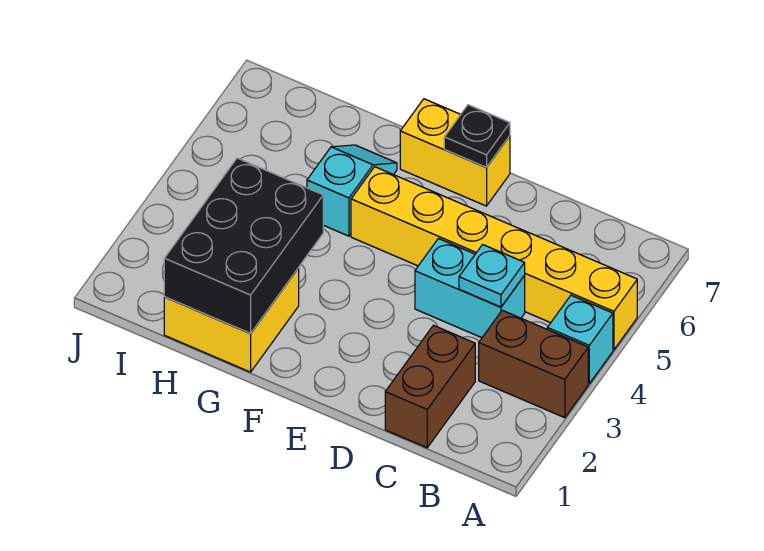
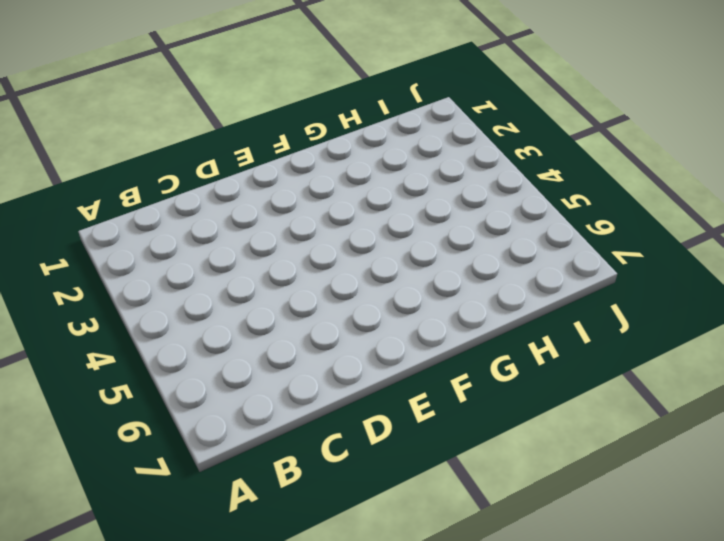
none -> brown 1x2 brick [479,310,588,418]
none -> cyan 1x1 brick [547,295,613,383]

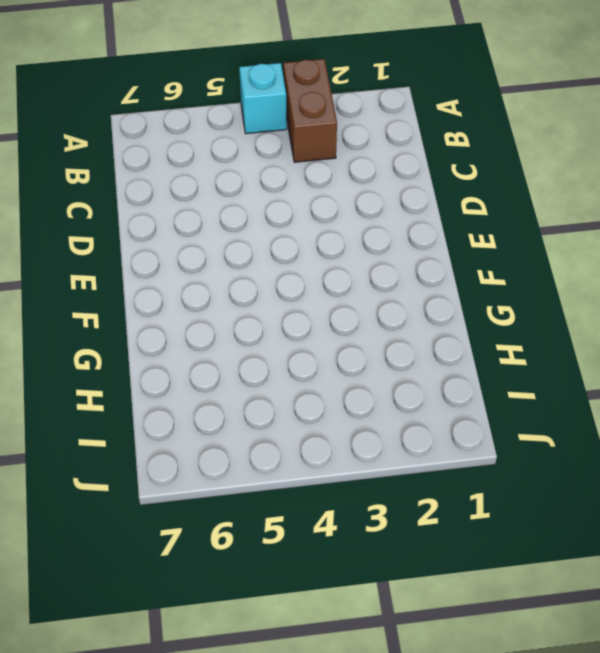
none -> yellow 1x6 brick [351,167,637,350]
none -> brown 1x2 brick [385,325,475,448]

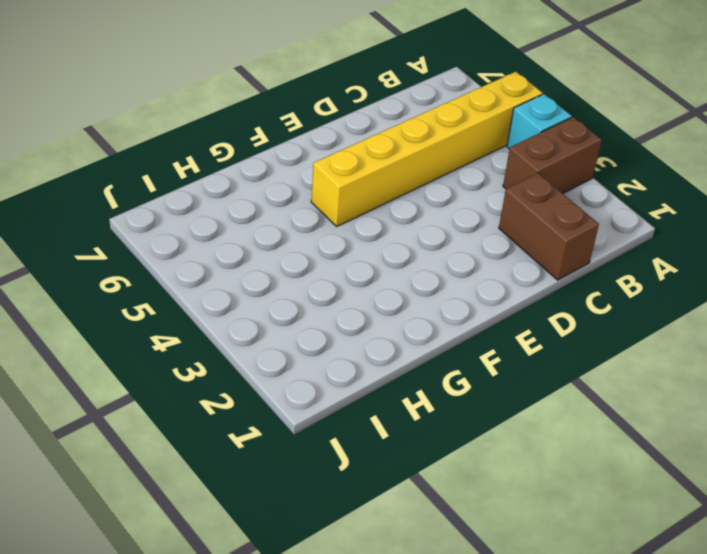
none -> cyan 1x2 brick [415,239,525,338]
none -> yellow 1x2 brick [400,99,510,206]

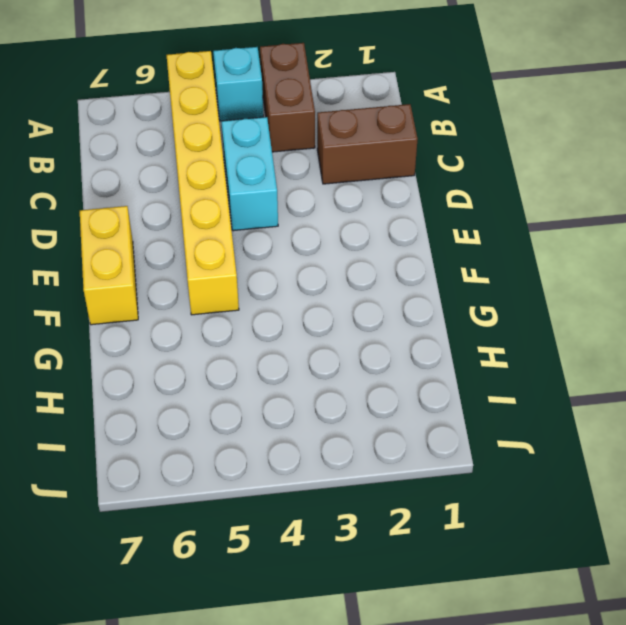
none -> yellow 2x2 brick [164,268,299,372]
none -> cyan 1x2 slope [307,145,397,236]

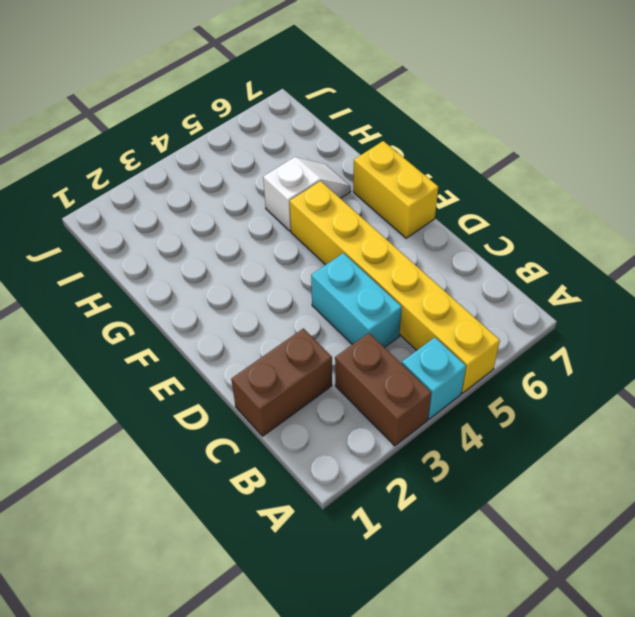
white 1x2 slope [263,157,351,231] -> cyan 1x2 slope [307,145,397,236]
none -> yellow 2x2 brick [164,268,299,372]
none -> cyan 1x1 plate [459,245,525,307]

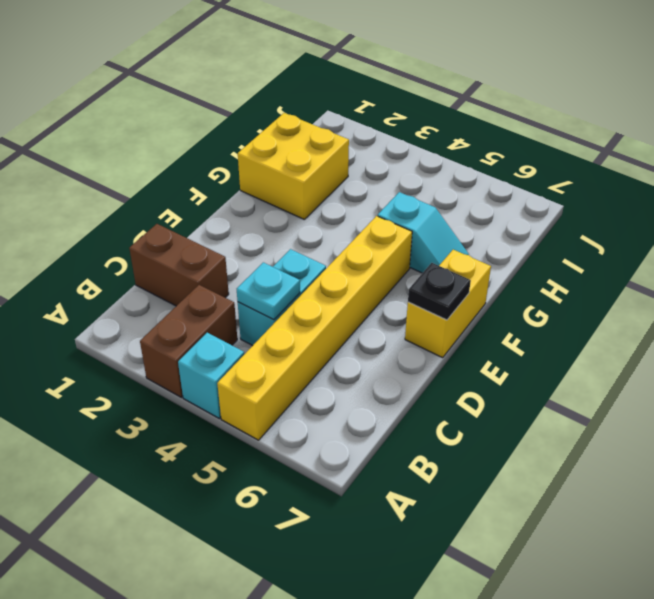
none -> black 2x3 brick [164,158,323,333]

